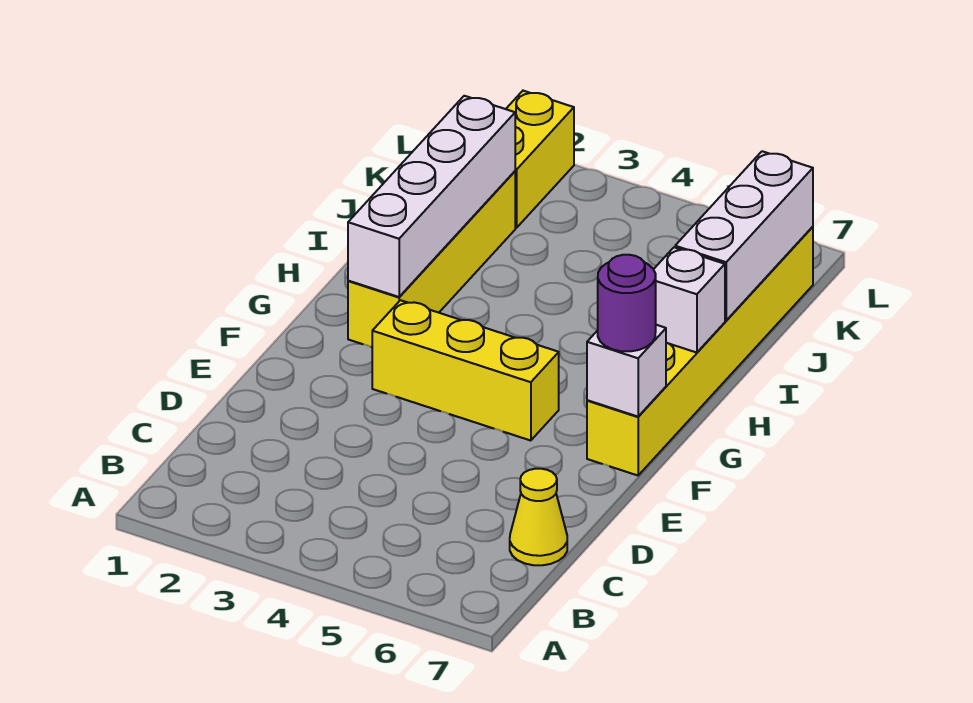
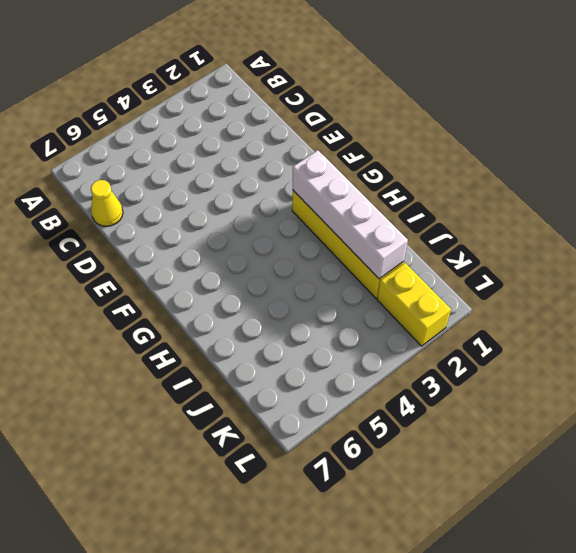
none -> yellow 1x3 brick [372,300,559,441]
none -> yellow 1x6 brick [587,227,813,475]

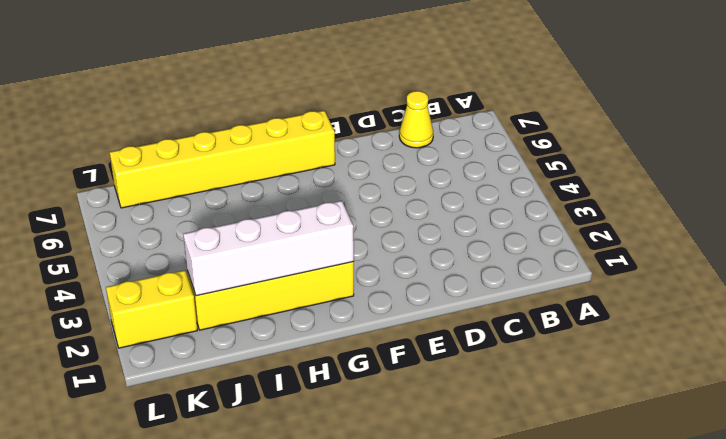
none -> yellow 1x3 brick [372,300,559,441]
none -> white 1x1 brick [587,325,666,417]

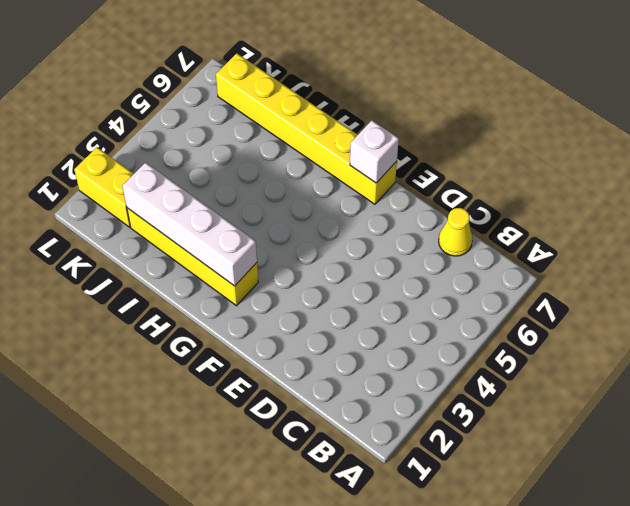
none -> yellow 1x3 brick [372,300,559,441]
none -> white 1x1 brick [653,247,725,353]

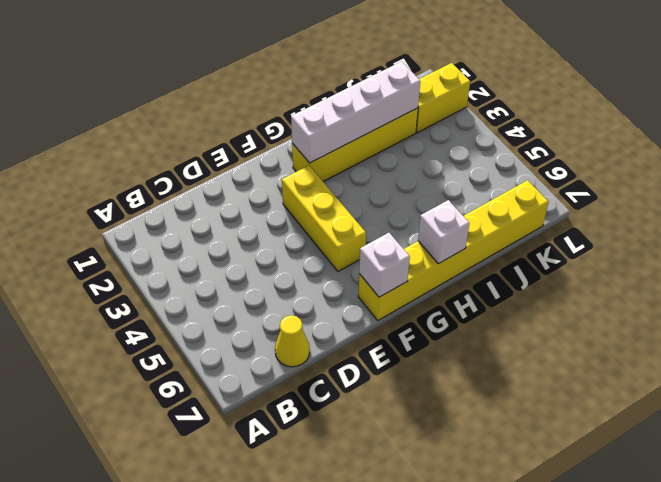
none -> white 1x3 brick [675,151,813,320]
none -> purple 1x1 round brick [598,255,656,351]

